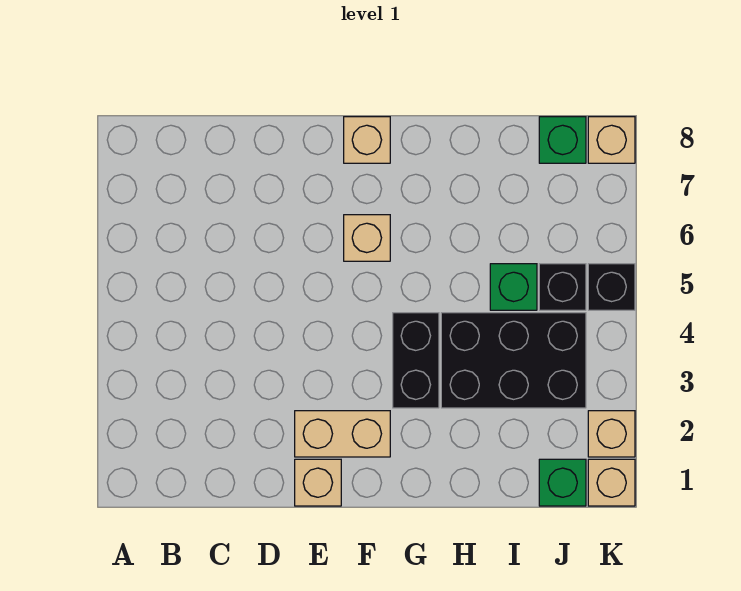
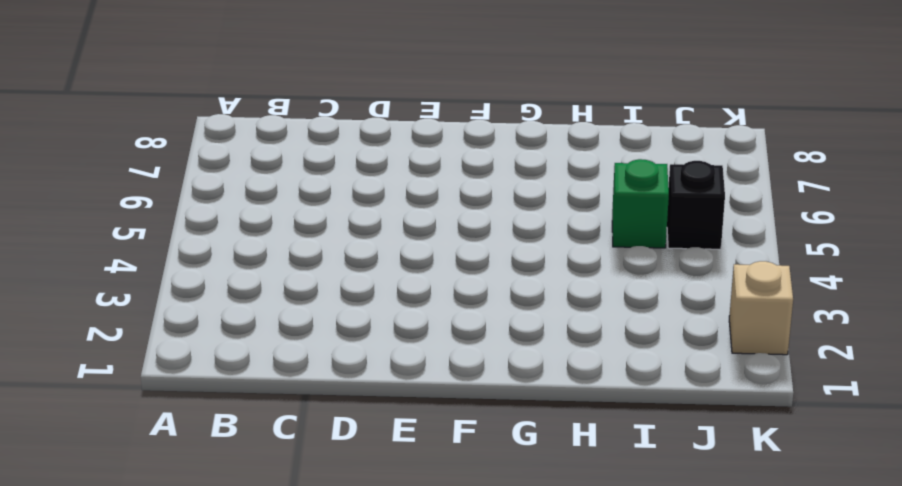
none -> tan 1x1 brick [295,459,341,506]
none -> tan 1x2 brick [295,411,390,457]
none -> tan 1x1 brick [344,215,390,261]

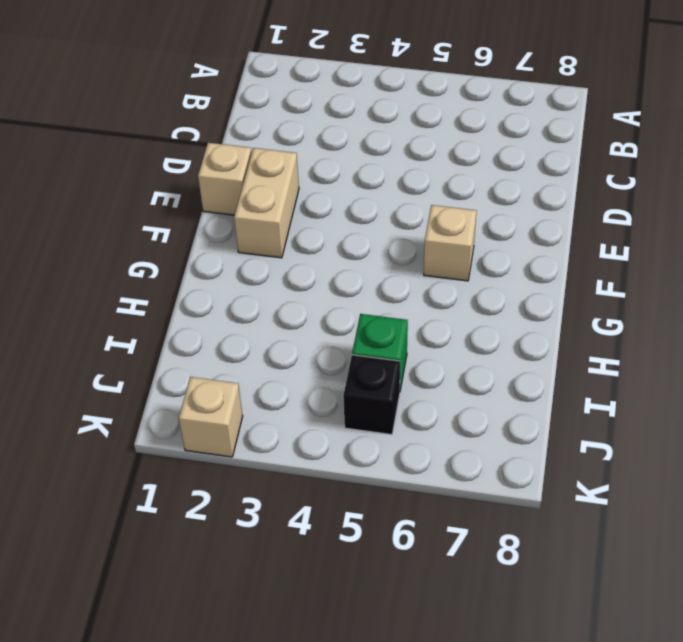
none -> tan 1x1 brick [344,117,390,163]
none -> black 1x2 brick [393,313,439,408]
none -> black 2x3 brick [441,313,586,408]

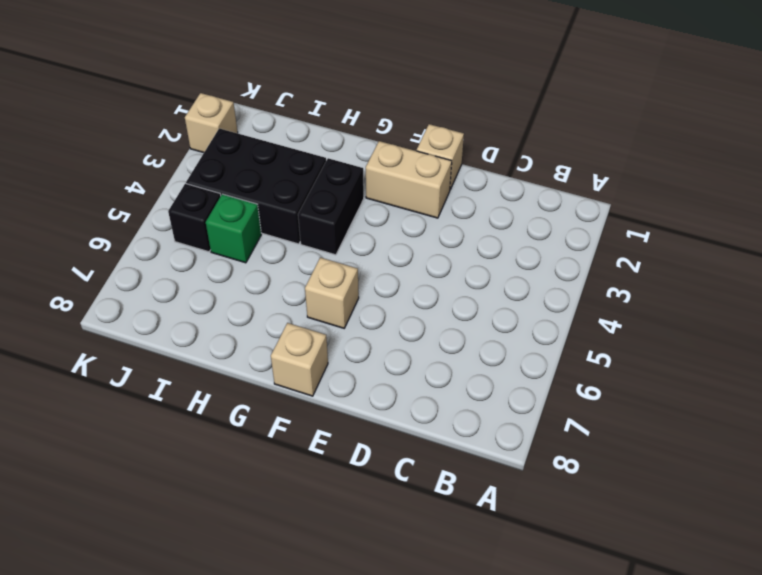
none -> green 1x1 brick [539,459,586,506]
none -> green 1x1 brick [539,117,586,163]
none -> tan 1x1 brick [588,459,635,506]

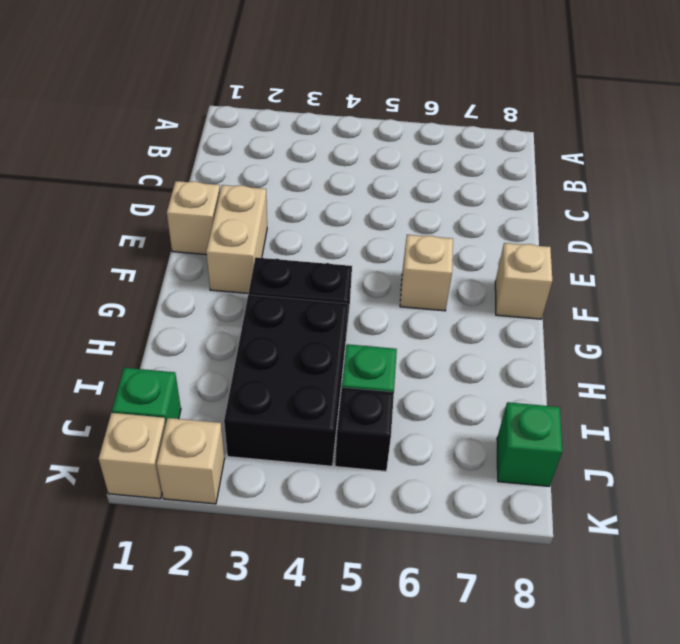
none -> black 1x1 brick [588,264,635,310]
none -> tan 1x1 brick [588,117,635,163]

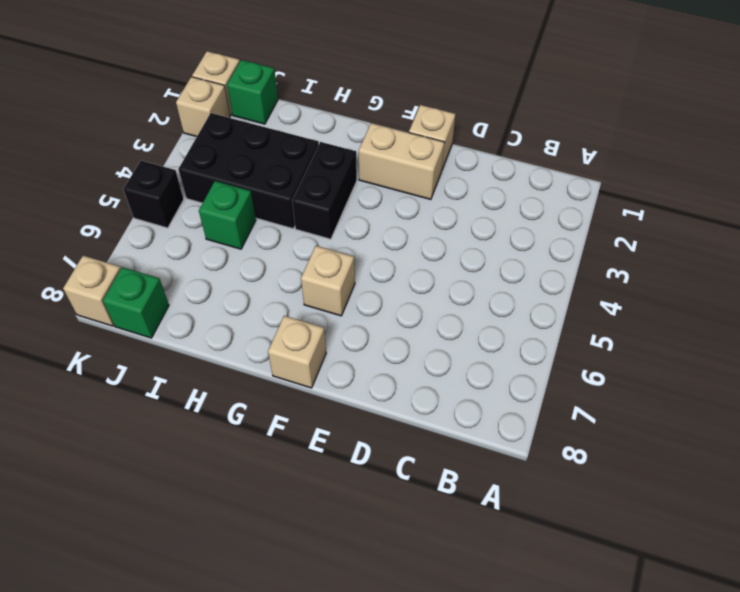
none -> black 1x1 brick [539,264,586,310]

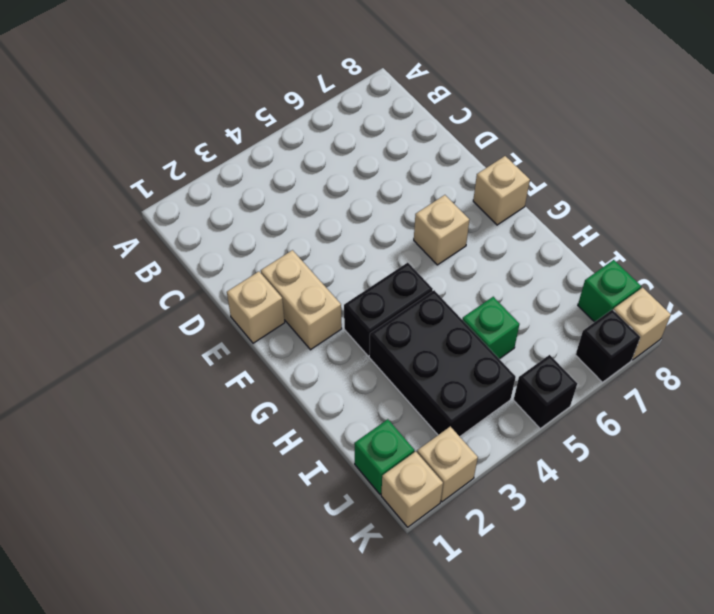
black 1x1 brick [576,309,640,382] -> black 1x1 brick moved to [539,264,586,310]

